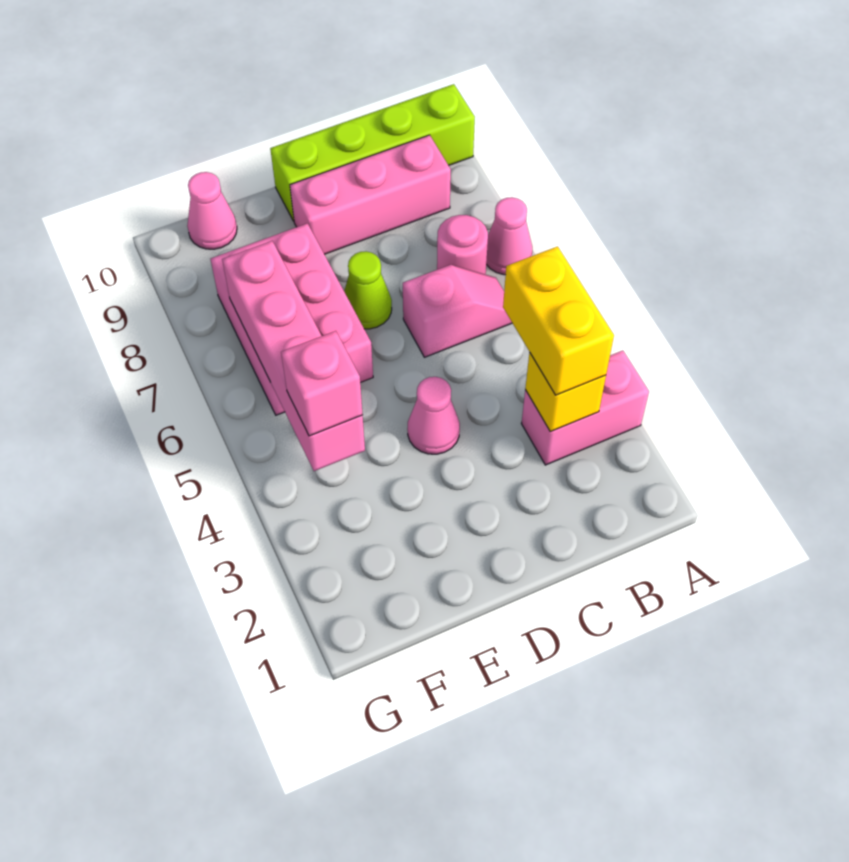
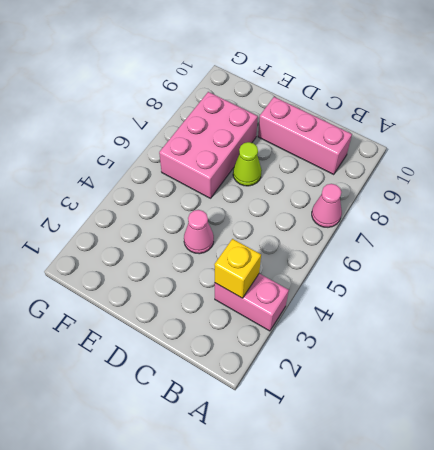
none -> lime 1x4 brick [270,84,475,221]
none -> pink 1x2 slope [403,265,512,357]
none -> pink 1x1 round brick [437,215,488,274]

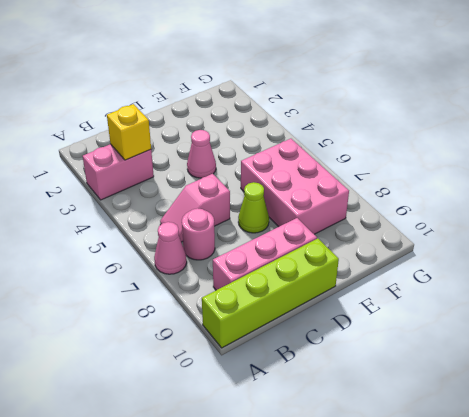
none -> pink 1x1 cone [187,172,237,249]
none -> pink 1x4 brick [222,241,365,471]
none -> yellow 1x2 brick [503,247,614,395]

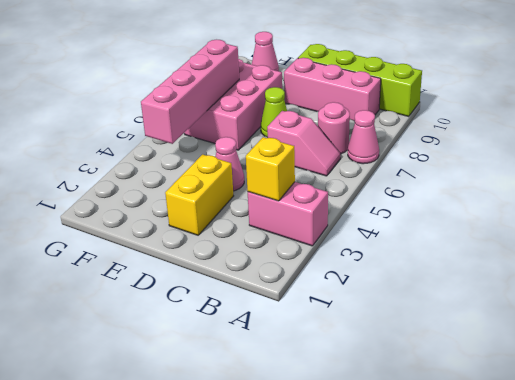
yellow 1x2 brick [165,154,233,235] -> yellow 1x2 brick moved to [503,247,614,395]
none -> pink 1x1 brick [281,331,363,436]

